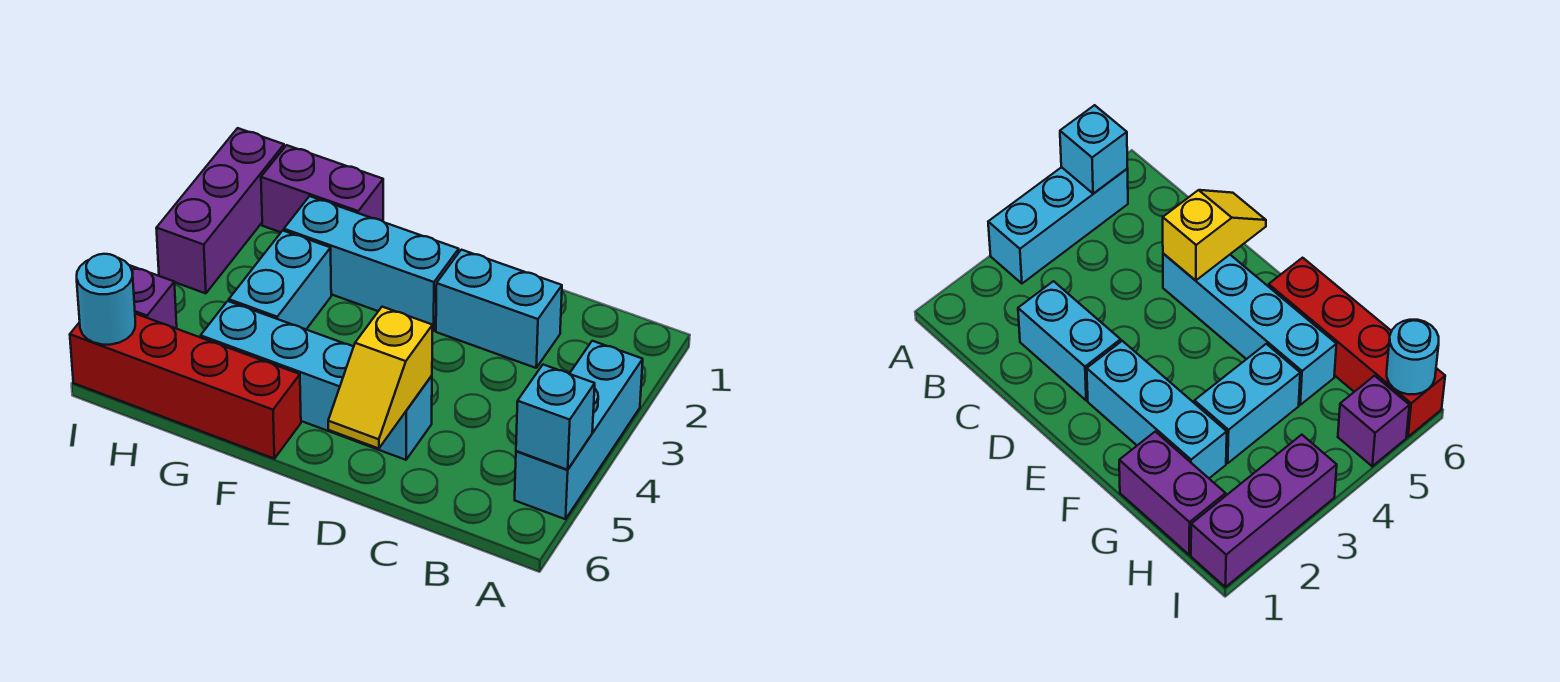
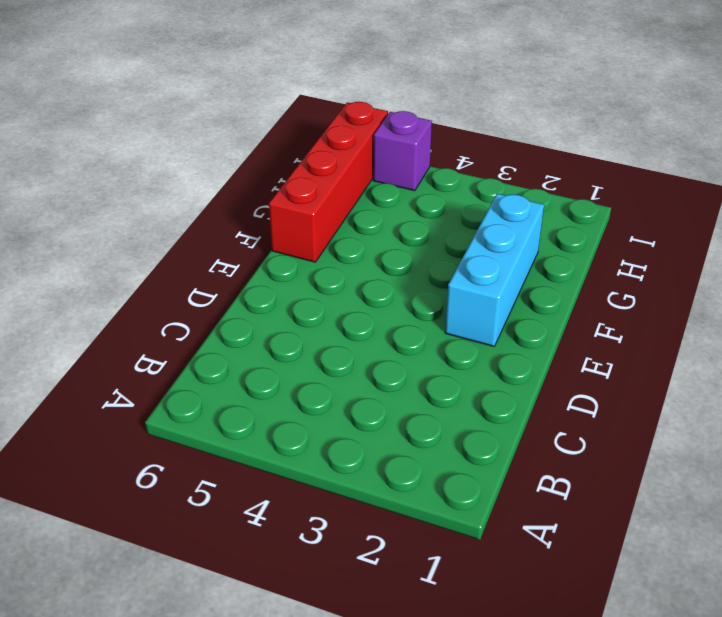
none -> cyan 1x3 brick [515,341,643,519]
none -> cyan 1x2 brick [436,250,562,368]
none -> cyan 1x4 brick [201,301,432,460]

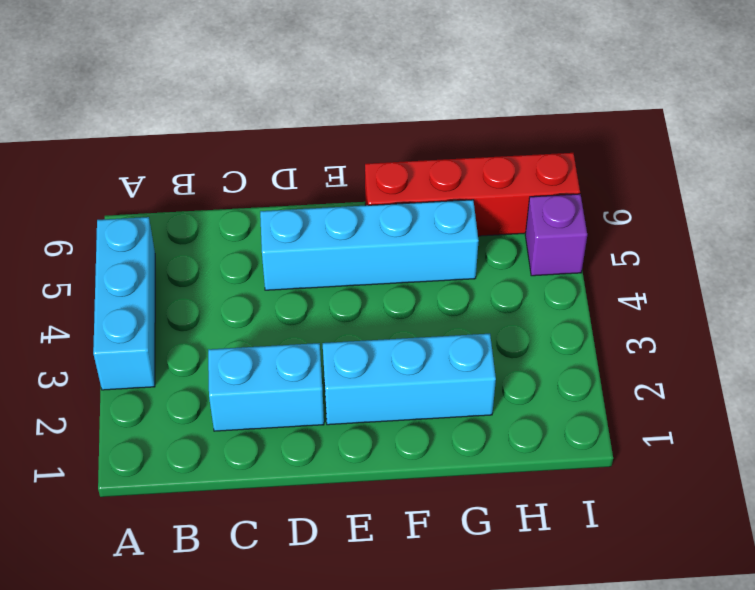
none -> purple 1x2 brick [261,145,383,232]
none -> cyan 1x2 brick [229,231,331,329]
none -> purple 1x3 brick [156,128,284,294]

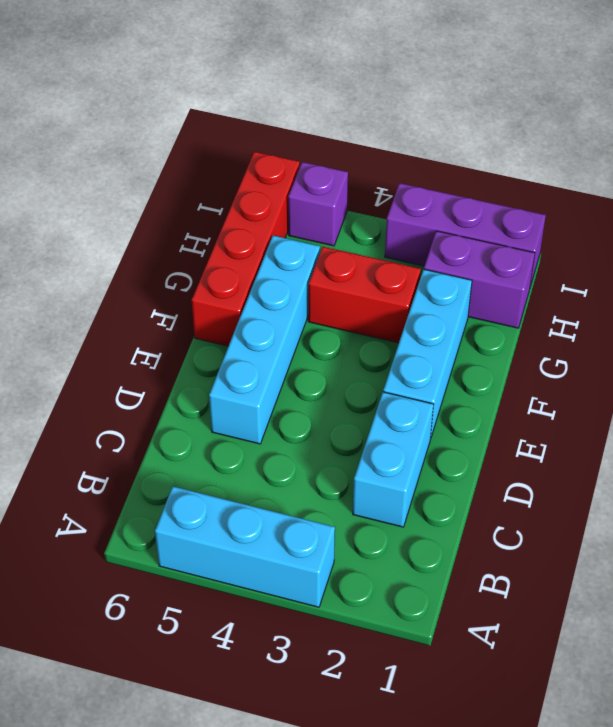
red 1x2 brick [308,247,421,343] -> cyan 1x2 brick [229,231,331,329]
purple 1x2 brick [424,231,535,328] -> purple 1x2 brick turned to [261,145,383,232]
none -> cyan 1x1 brick [516,365,595,470]
none -> yellow 1x2 slope [328,307,433,449]
none -> cyan 1x1 round brick [77,254,135,345]

